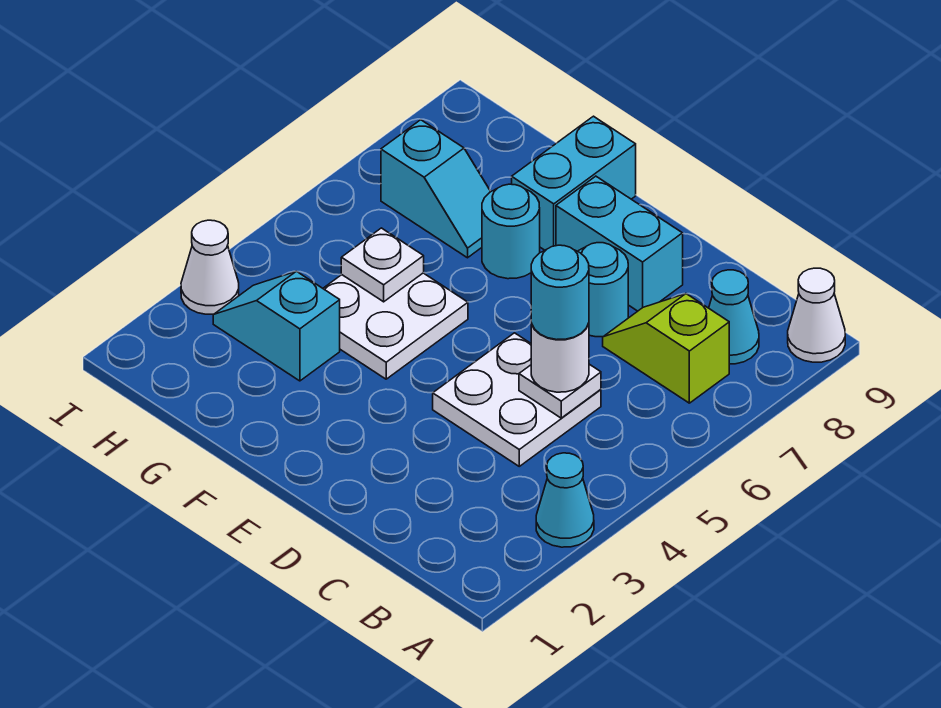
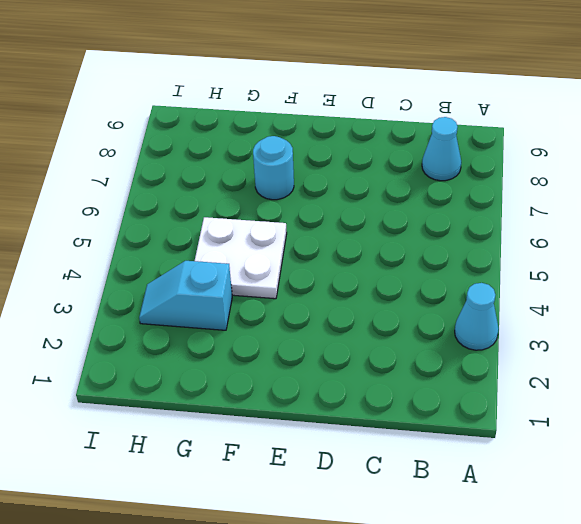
none -> white 1x1 cone [788,268,845,362]
none -> lime 1x2 slope [603,294,729,403]
none -> white 2x2 plate [433,333,601,466]

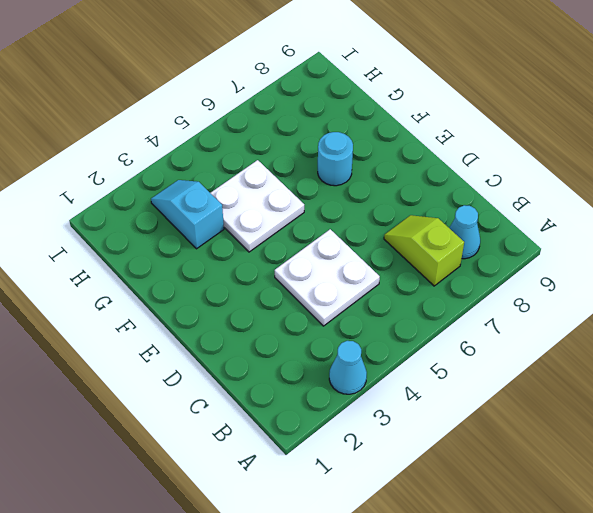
none -> white 1x1 cone [788,268,845,362]
none -> cyan 1x1 round brick [578,243,628,337]
none -> cyan 1x2 brick [556,176,683,311]

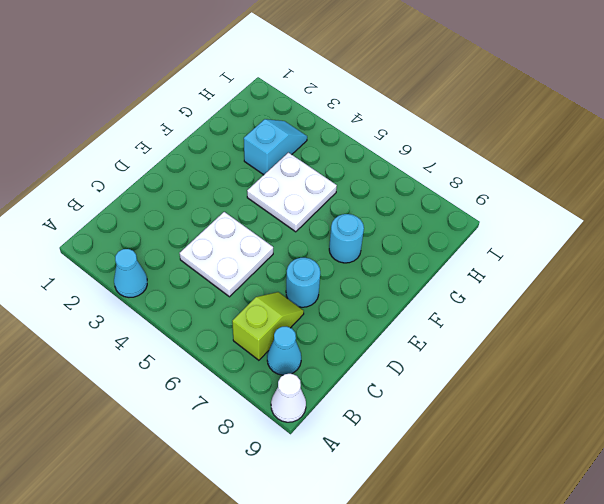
none -> cyan 1x2 brick [556,176,683,311]
none -> cyan 1x2 brick [512,116,636,250]
none -> cyan 1x2 slope [381,120,491,258]

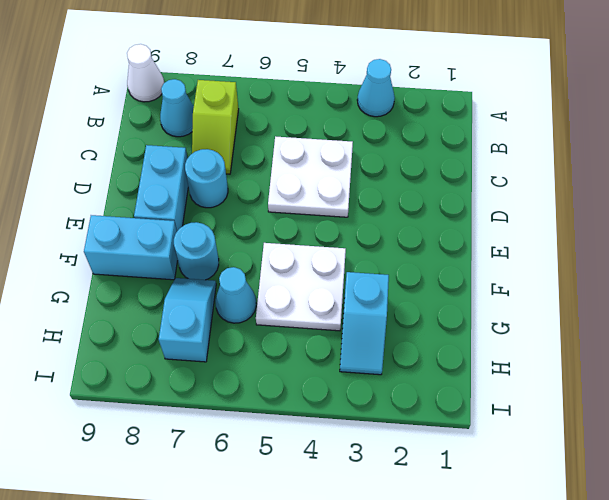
cyan 1x1 cone [215,267,256,323] -> none
none -> white 1x1 cone [181,220,239,314]
none -> white 1x1 plate [519,364,601,418]
none -> white 1x1 plate [341,228,424,302]

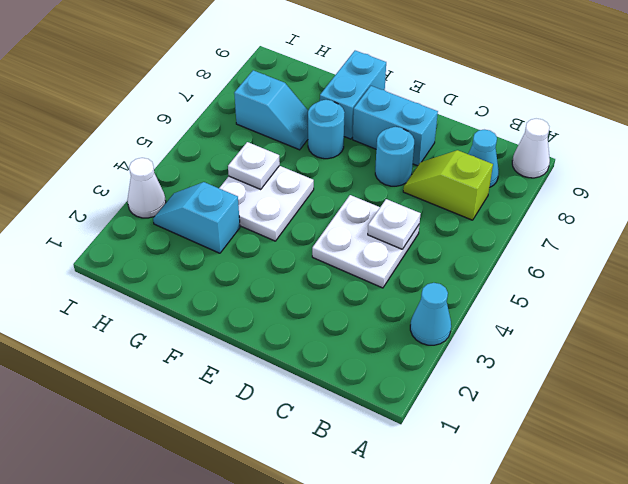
none -> white 1x1 round brick [531,323,589,392]
none -> cyan 1x1 round brick [531,245,589,340]

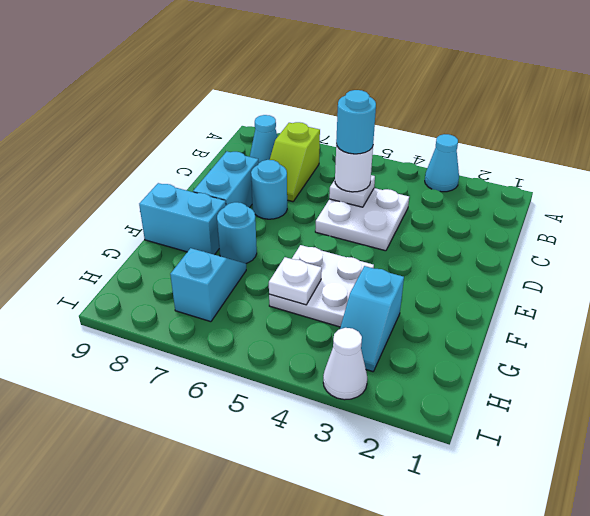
none -> white 1x1 cone [788,268,845,362]

